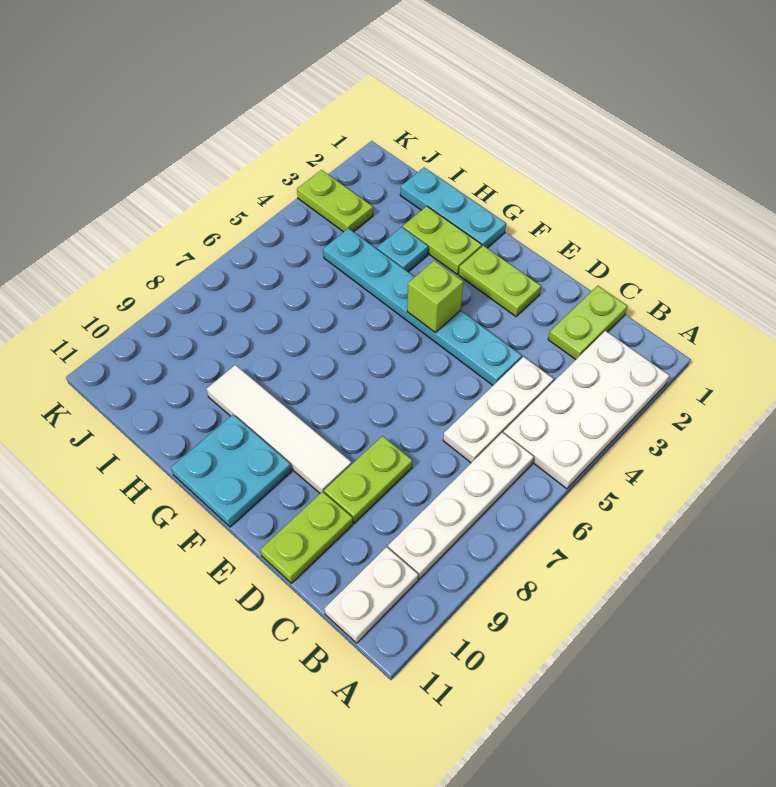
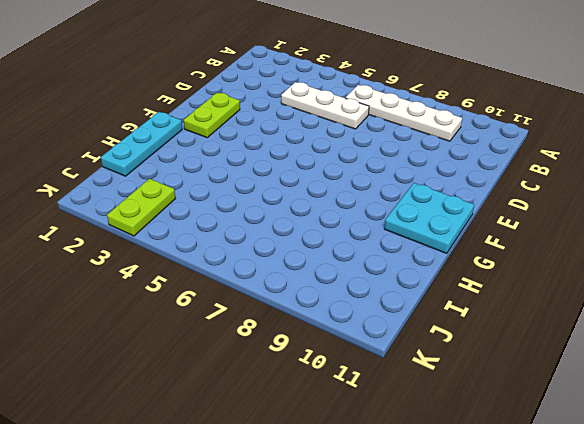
none -> white 2x4 plate [503,331,670,489]
none -> white 1x2 plate [324,547,418,643]
none -> lime 1x2 plate [548,286,628,359]

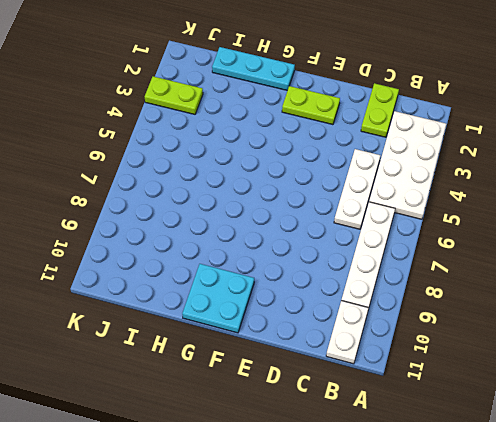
none -> cyan 1x6 plate [323,228,522,385]
none -> lime 1x2 plate [324,436,412,523]
none -> lime 1x2 plate [260,492,353,583]

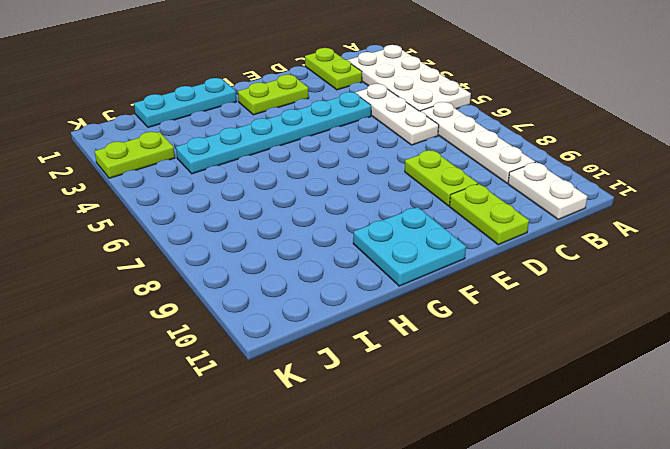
none -> white 1x4 tile [207,365,352,493]
none -> lime 1x2 plate [403,206,482,274]
none -> cyan 1x1 plate [377,227,428,272]

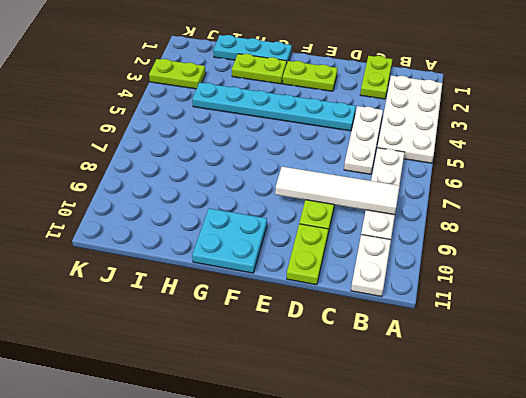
white 1x4 tile [275,167,400,215] -> white 1x4 tile moved to [207,365,352,493]
none -> cyan 1x1 plate [377,227,428,272]
none -> lime 1x1 brick [407,261,463,333]

